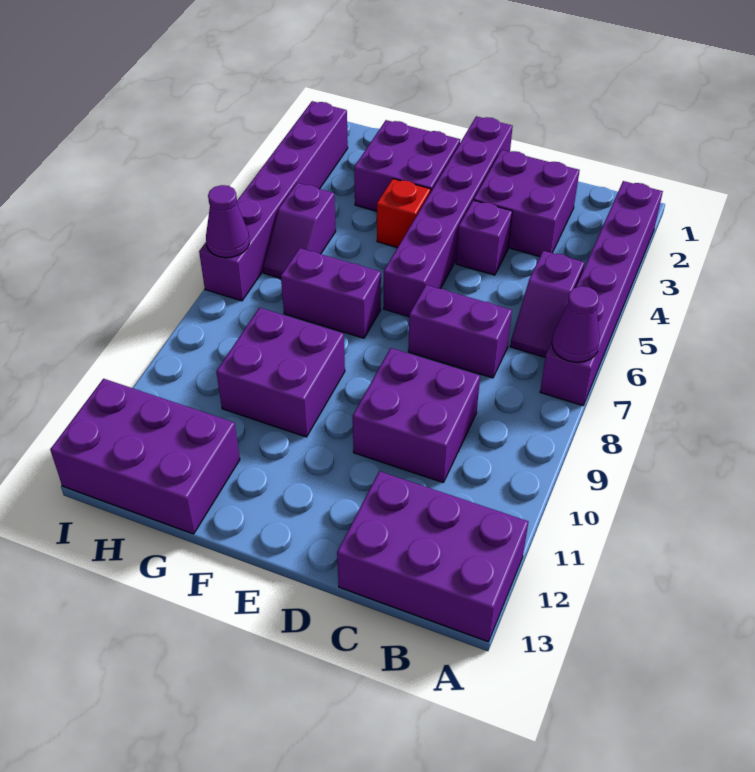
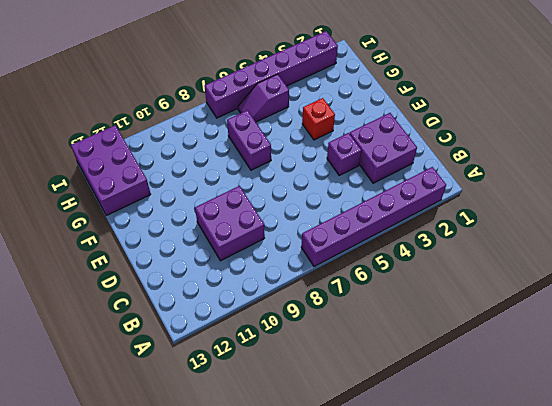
none -> purple 2x3 brick [337,471,528,642]
none -> purple 1x2 slope [510,251,584,357]
none -> purple 1x2 brick [408,285,512,378]

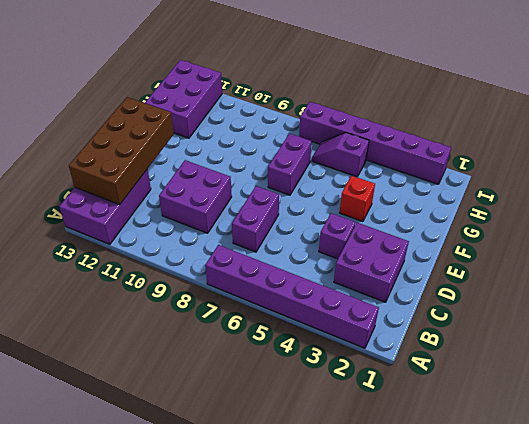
brown 2x4 brick [69,97,174,205] -> none
none -> purple 1x2 slope [510,251,584,357]
none -> purple 1x6 brick [384,116,513,317]
none -> purple 2x2 brick [354,120,460,211]

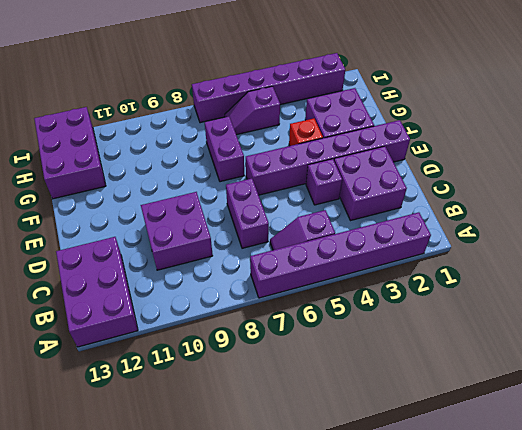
none -> purple 2x2 brick [216,308,345,437]
none -> purple 1x1 cone [552,286,600,362]
none -> purple 1x1 cone [206,185,249,258]

